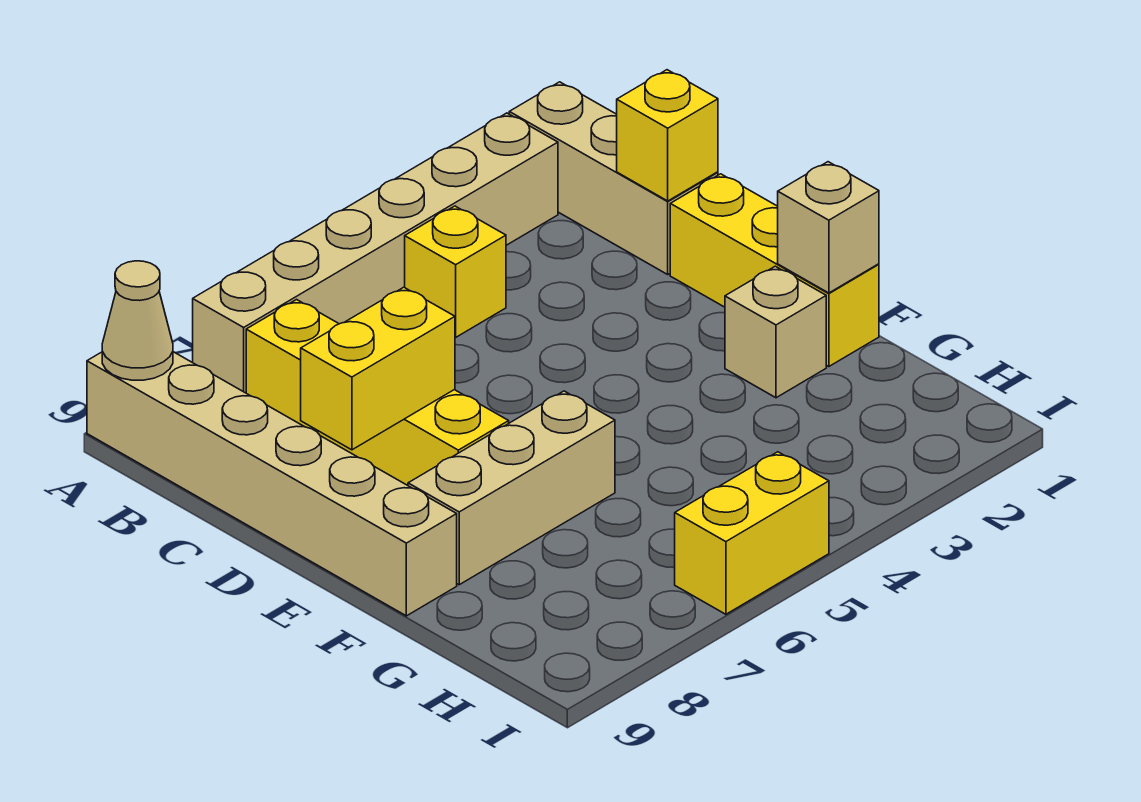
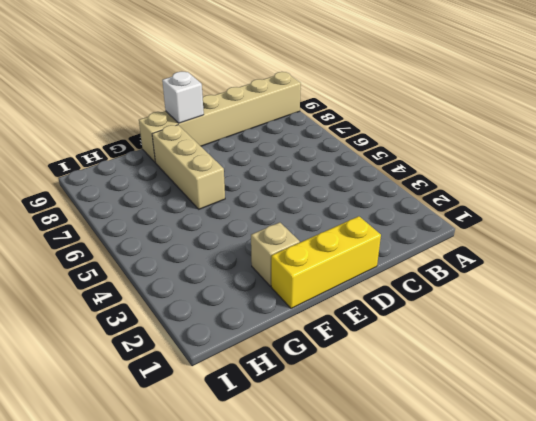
white 1x1 brick [162,72,204,123] -> none
none -> tan 1x3 brick [509,82,718,274]
none -> tan 1x6 brick [193,113,558,393]
none -> yellow 1x1 brick [405,206,506,337]

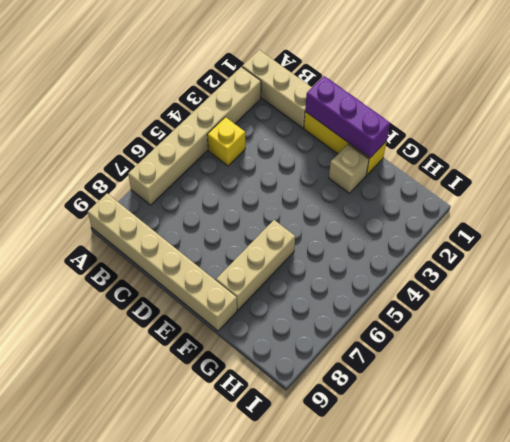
purple 1x3 brick [305,76,390,158] -> tan 1x1 brick [778,162,879,293]
none -> yellow 1x4 brick [246,300,509,485]
none -> yellow 1x2 brick [675,452,829,614]
none -> tan 1x1 cone [102,261,173,380]

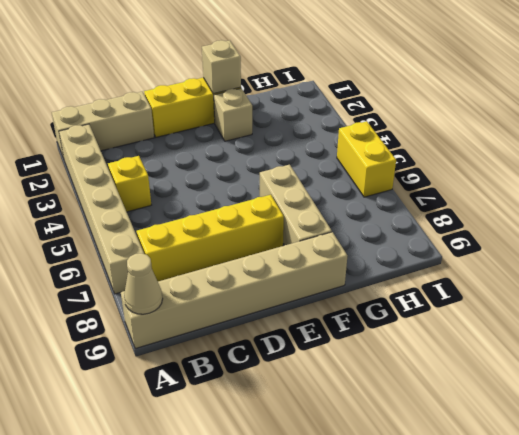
none -> yellow 1x1 brick [617,70,718,201]
none -> yellow 1x2 brick [301,287,455,450]

